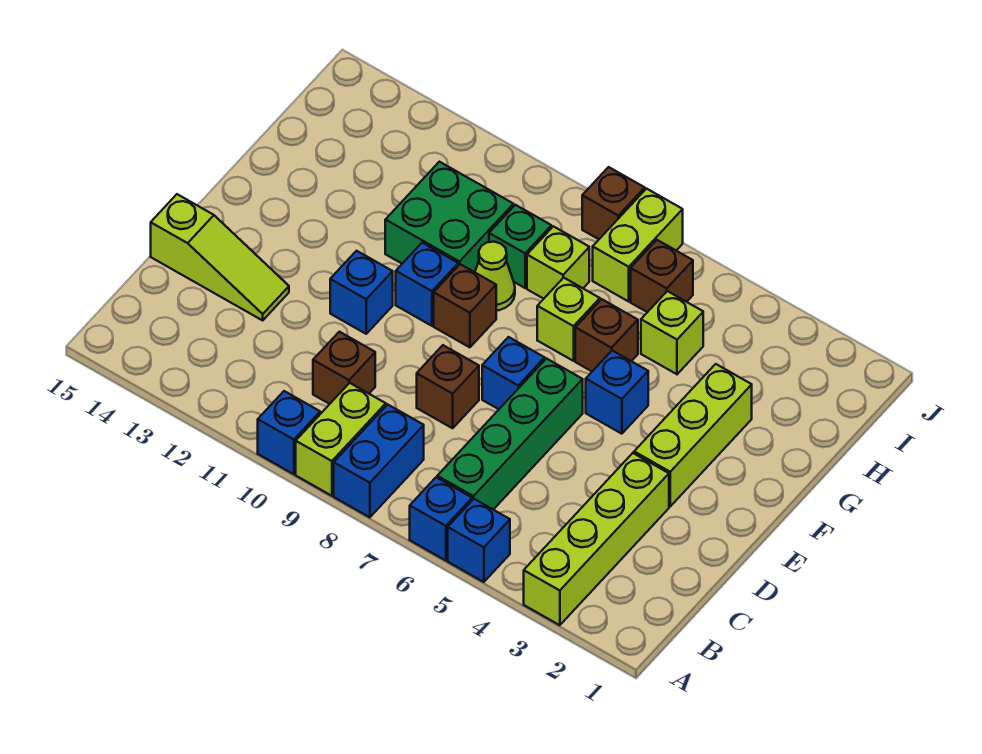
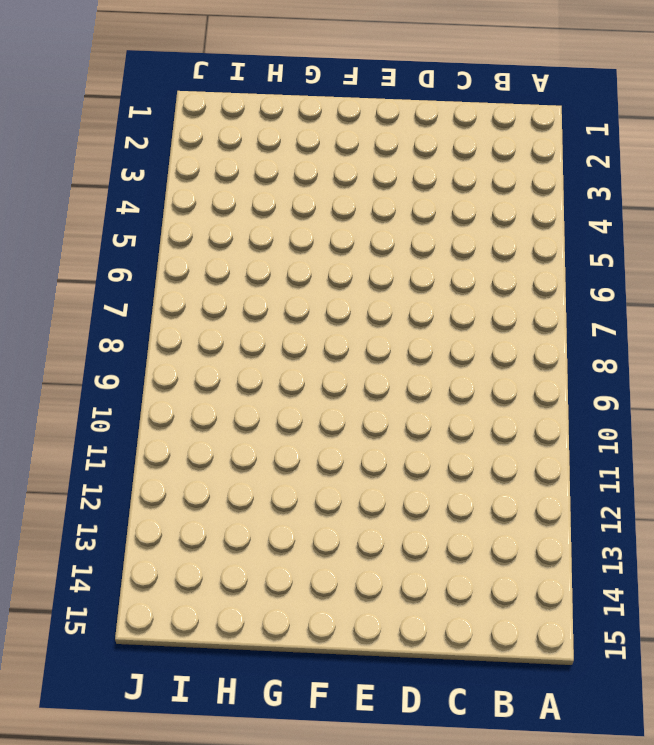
none -> lime 1x4 brick [524,453,669,625]
none -> blue 1x1 brick [448,499,510,582]
none -> blue 1x1 brick [410,477,472,561]

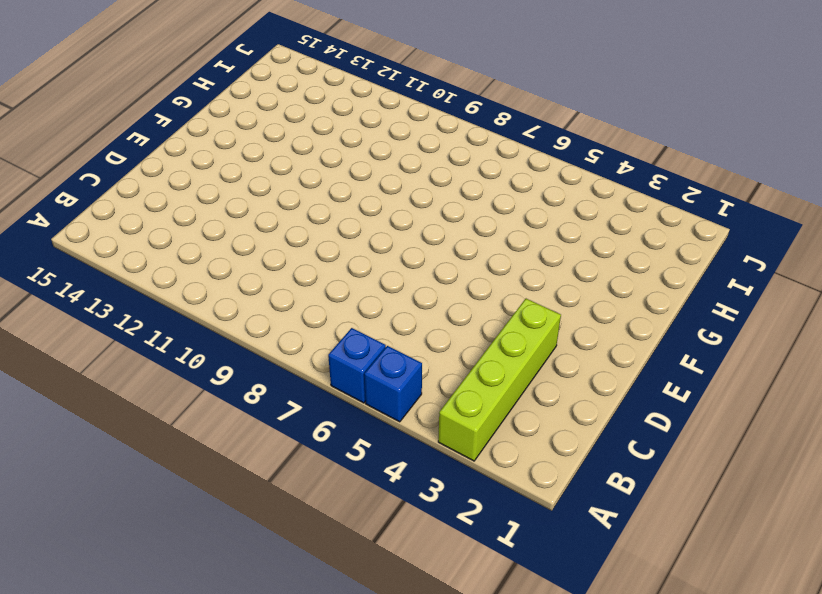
none -> blue 1x2 brick [334,404,424,517]
none -> lime 1x2 brick [296,383,386,496]
none -> blue 1x1 brick [258,391,320,474]

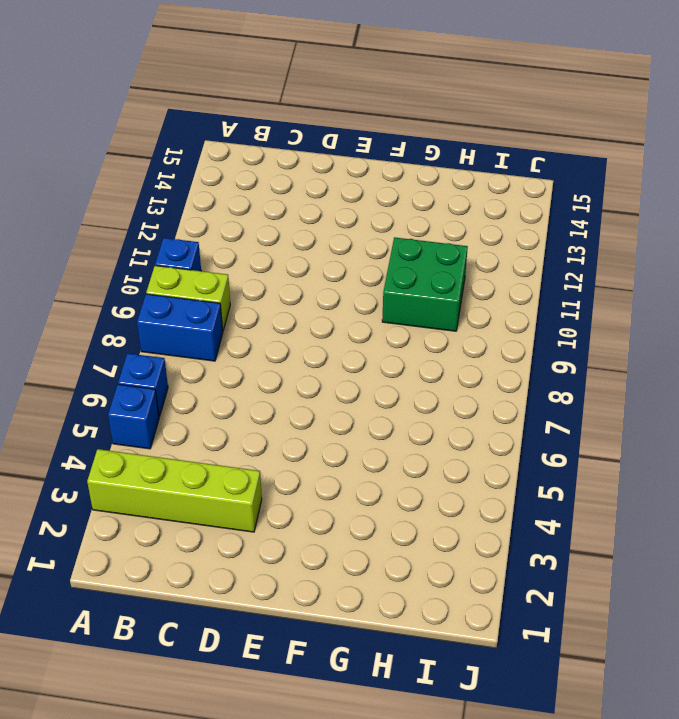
none -> green 1x4 brick [437,359,583,510]
none -> brown 1x1 brick [313,332,375,404]
none -> brown 1x1 brick [417,345,479,428]

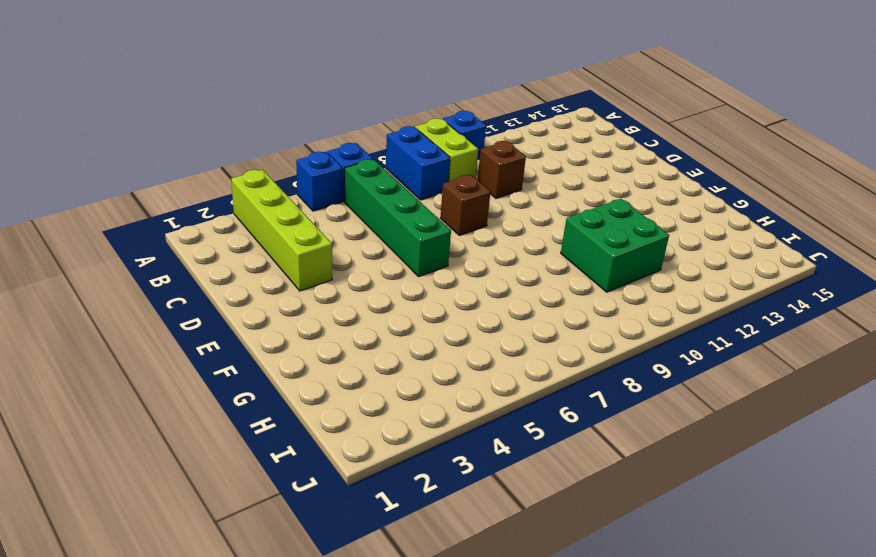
none -> lime 1x3 slope [151,194,289,320]
none -> lime 1x3 brick [634,364,752,506]
none -> blue 1x1 brick [482,337,545,409]

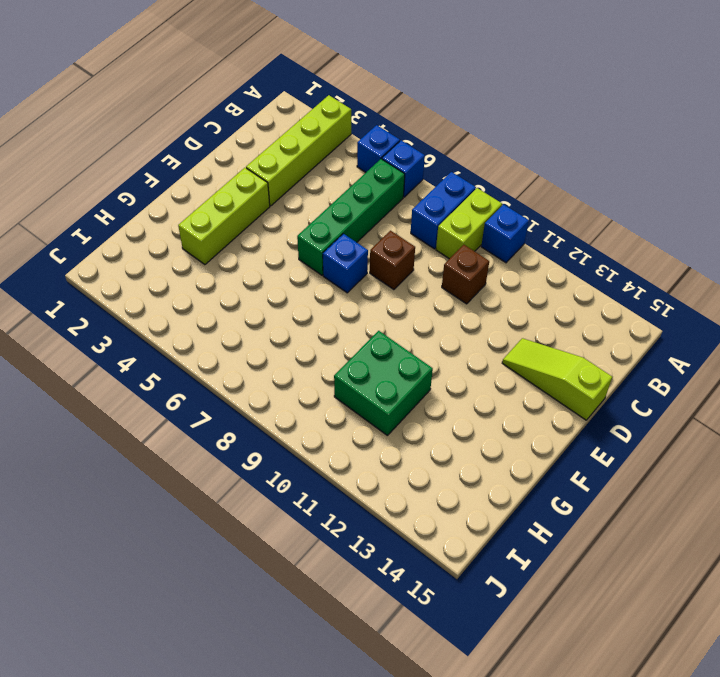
none -> blue 1x1 brick [330,251,393,334]
none -> blue 1x1 brick [586,351,648,434]
none -> brown 1x1 brick [434,264,496,347]

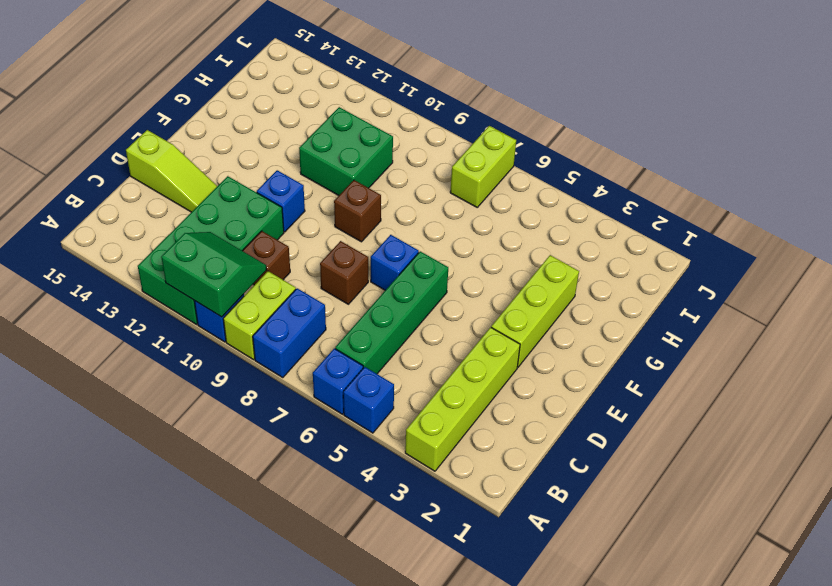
green 2x2 slope [161,232,266,317] -> none
green 2x4 brick [138,176,284,324] -> none
none -> blue 1x1 brick [586,351,648,434]
none -> blue 1x1 brick [396,243,458,326]
none -> brown 1x1 brick [575,299,638,371]

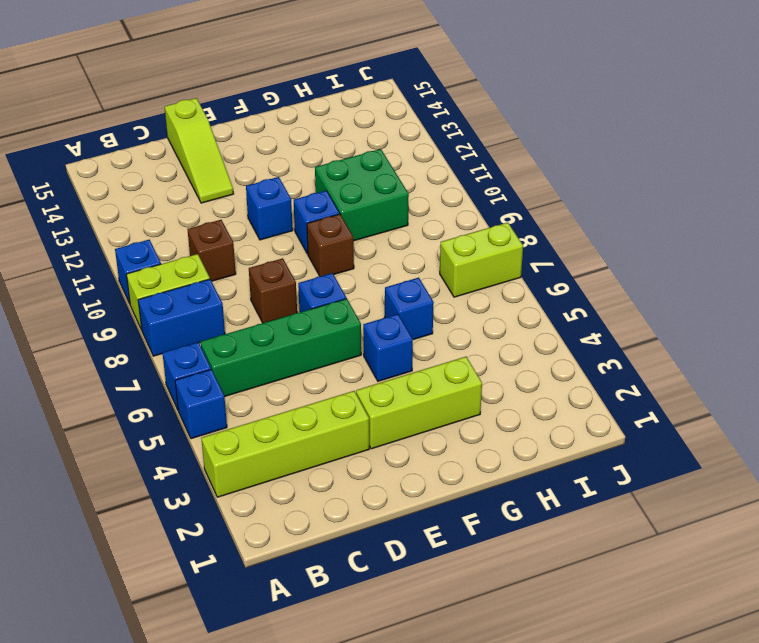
blue 1x1 brick [385,278,434,340] -> brown 1x1 brick [575,299,638,371]
none -> lime 1x1 brick [537,278,600,361]
none -> lime 1x1 cone [475,242,515,311]
none -> lime 1x1 brick [641,291,703,374]

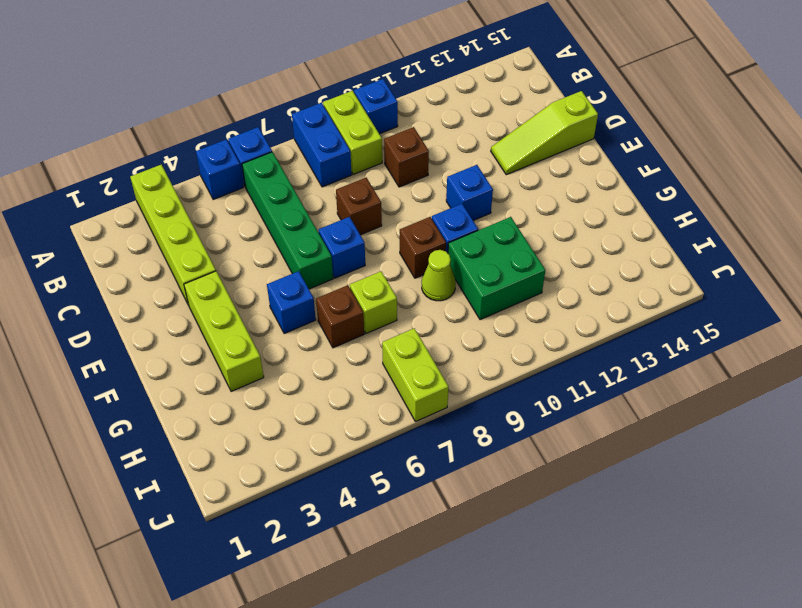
none -> lime 1x1 brick [641,291,703,374]
none -> lime 1x1 brick [527,226,589,299]
none -> green 1x1 brick [489,205,551,288]

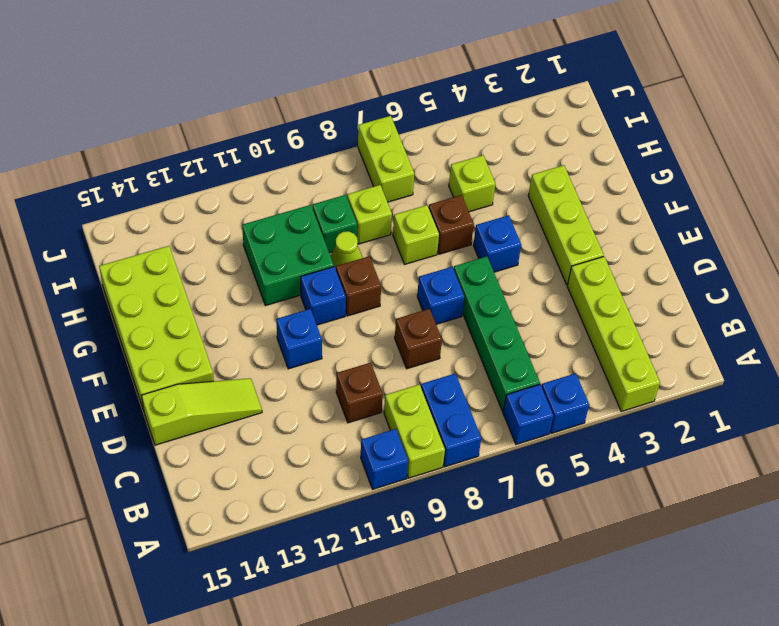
lime 2x4 brick [99,246,214,410] -> none
none -> brown 1x1 brick [631,240,693,312]
none -> brown 1x1 brick [582,167,645,239]

